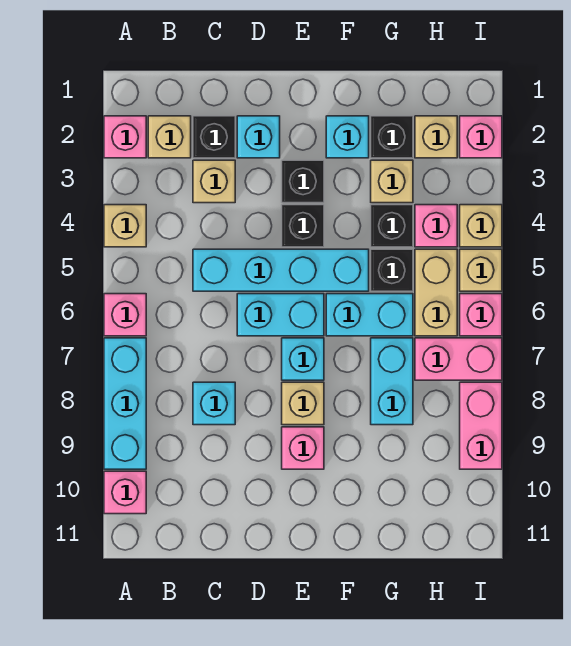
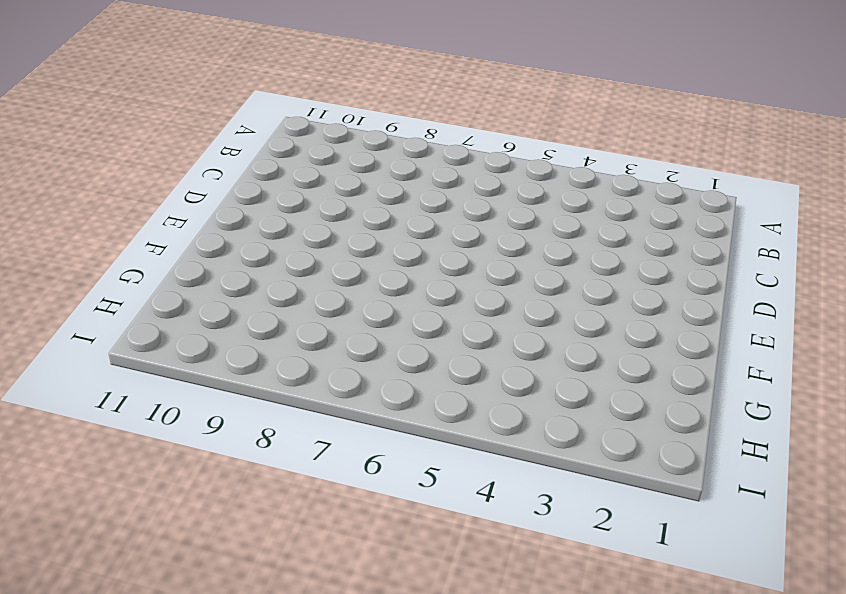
none -> pink 1x1 brick [104,116,146,158]
none -> tan 1x1 brick [104,205,146,247]
none -> pink 1x1 brick [104,294,146,336]
none -> cyan 1x3 brick [104,338,146,469]

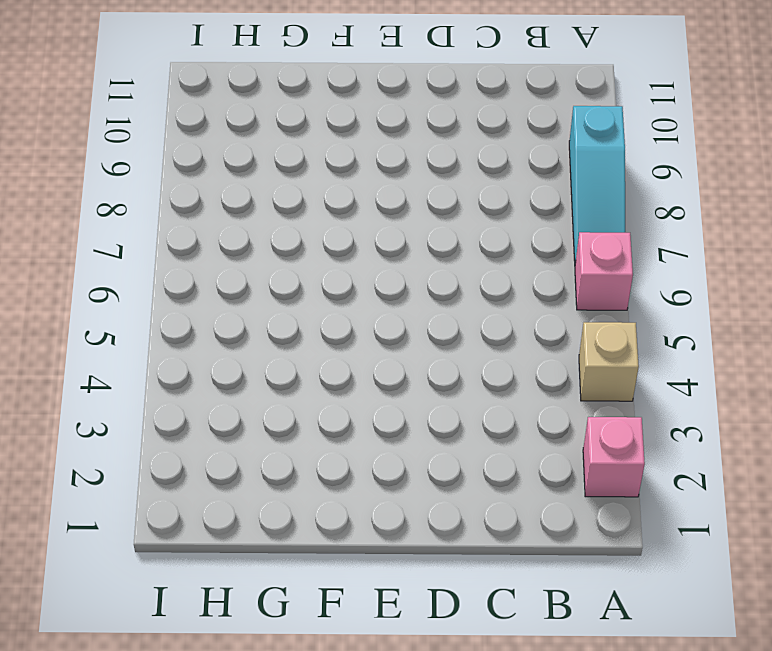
cyan 1x3 slope [569,106,625,263] -> cyan 1x3 brick [104,338,146,469]
none -> pink 1x1 brick [104,471,146,514]
none -> tan 1x1 brick [148,116,191,158]
none -> black 1x1 brick [193,116,235,158]
none -> tan 1x1 brick [193,160,235,203]

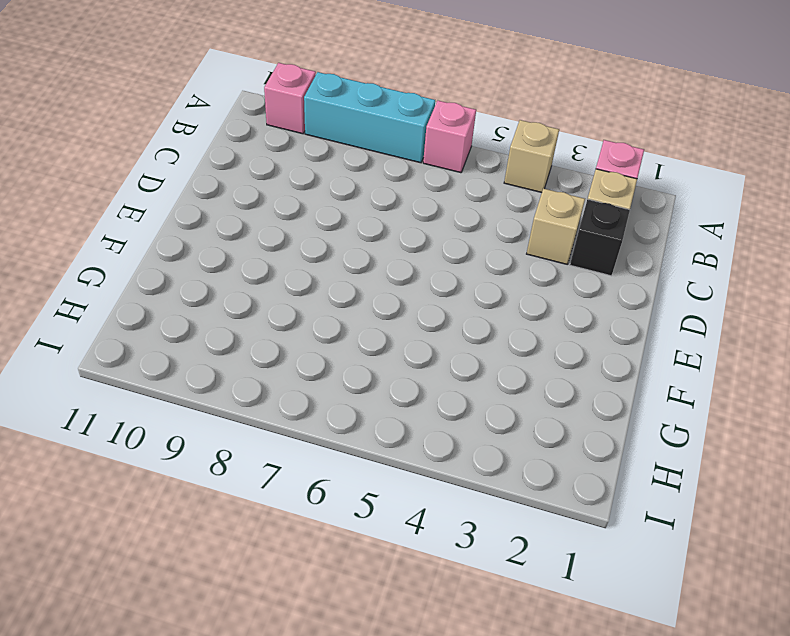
none -> cyan 1x4 brick [193,249,369,291]
none -> cyan 1x1 brick [193,382,235,425]
none -> cyan 1x1 brick [237,116,280,158]
none -> cyan 1x2 brick [237,294,324,336]

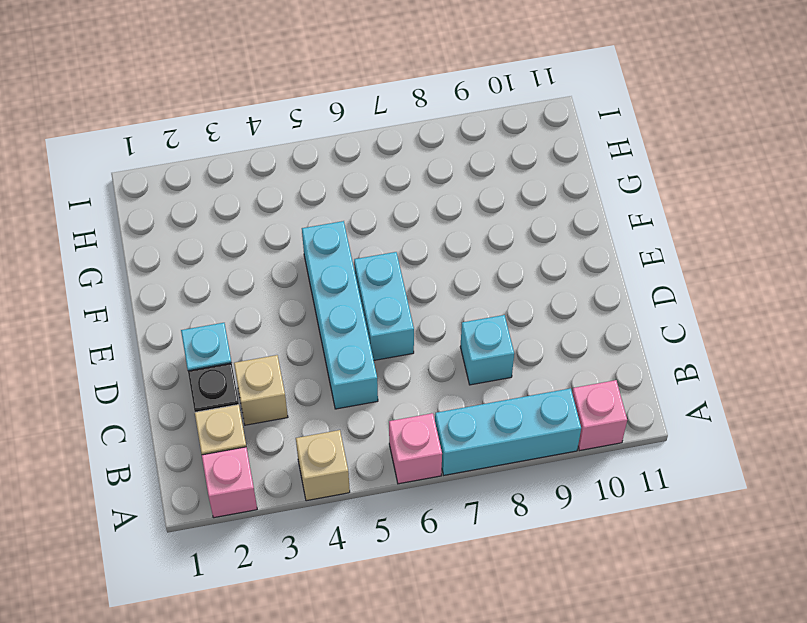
none -> black 1x1 brick [282,160,324,203]
none -> black 1x1 brick [282,205,324,247]
none -> cyan 1x1 brick [282,338,324,380]
none -> tan 1x1 brick [282,382,324,425]

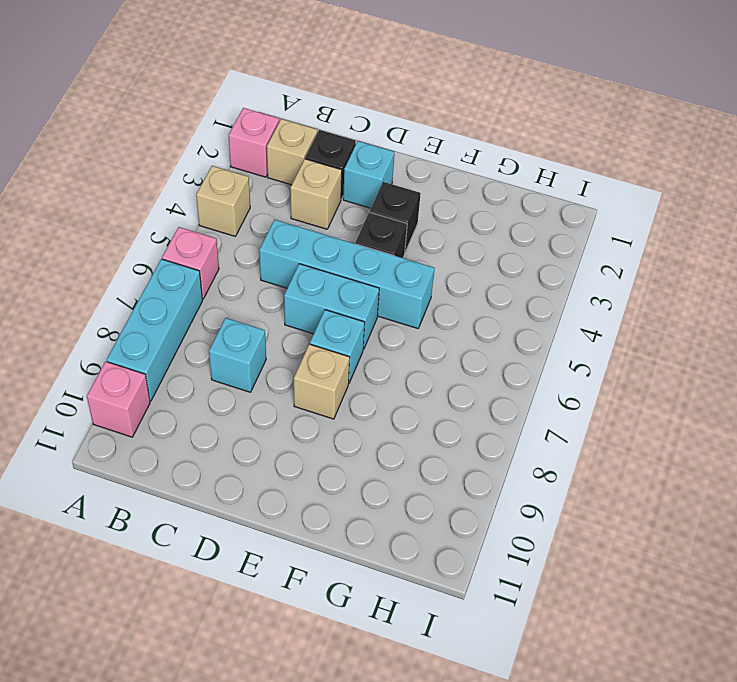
none -> pink 1x1 brick [282,427,324,469]
none -> cyan 1x1 brick [326,116,369,158]
none -> cyan 1x2 brick [326,294,413,336]
none -> black 1x1 brick [371,116,413,158]

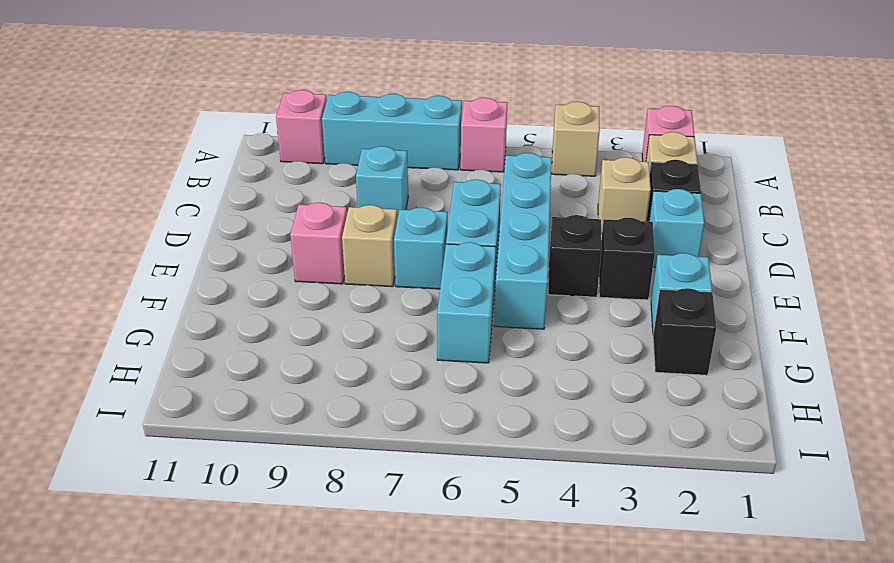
none -> tan 1x1 brick [371,160,413,203]
none -> black 1x1 brick [371,205,413,247]
none -> black 1x1 brick [371,249,413,291]
none -> cyan 1x2 brick [371,338,413,425]

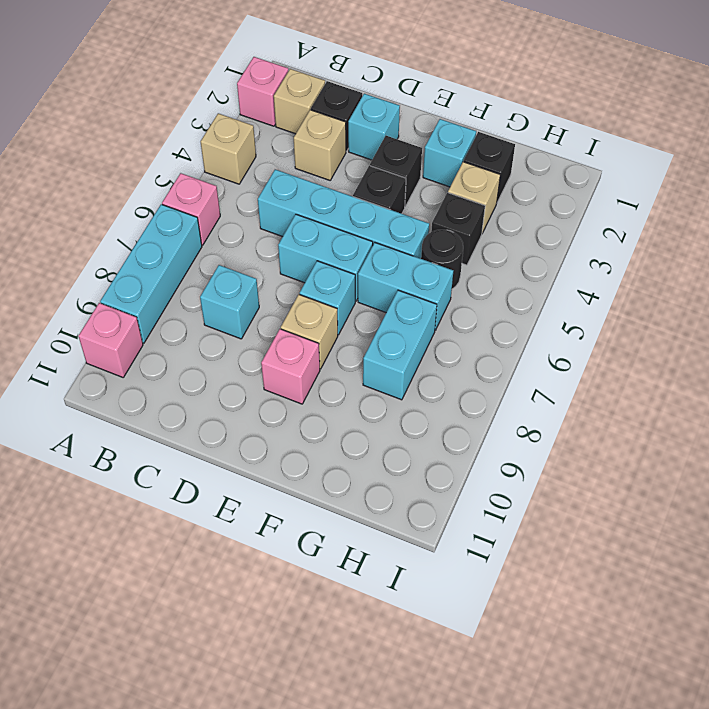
black 1x1 round brick [421,230,463,289] -> black 1x1 brick [371,249,413,291]
none -> tan 1x1 brick [415,116,457,158]
none -> pink 1x1 brick [415,205,457,247]
none -> tan 1x2 brick [415,249,457,336]
none -> pink 1x2 brick [415,338,502,380]

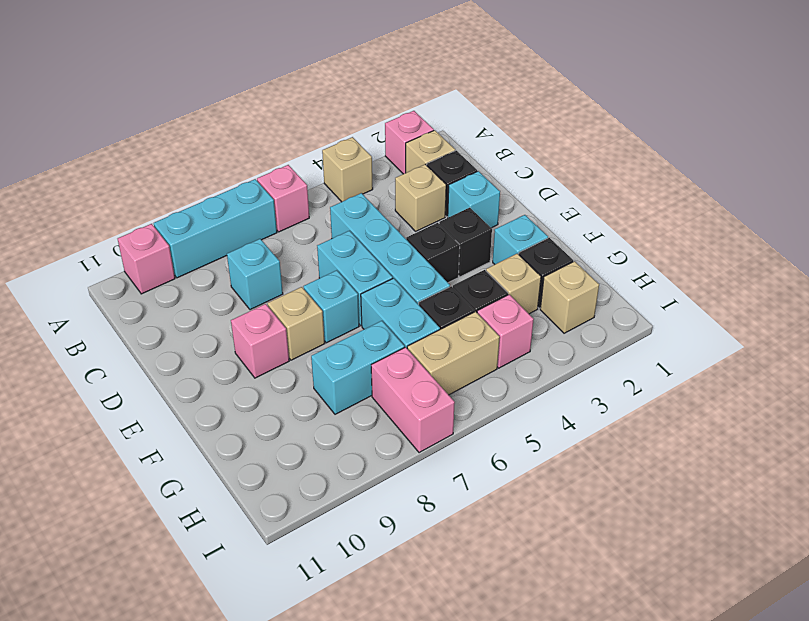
none -> pink 1x1 brick [460,116,502,158]
none -> tan 1x1 brick [460,205,502,247]
none -> tan 1x1 brick [460,249,502,291]
none -> pink 1x1 brick [460,294,502,336]

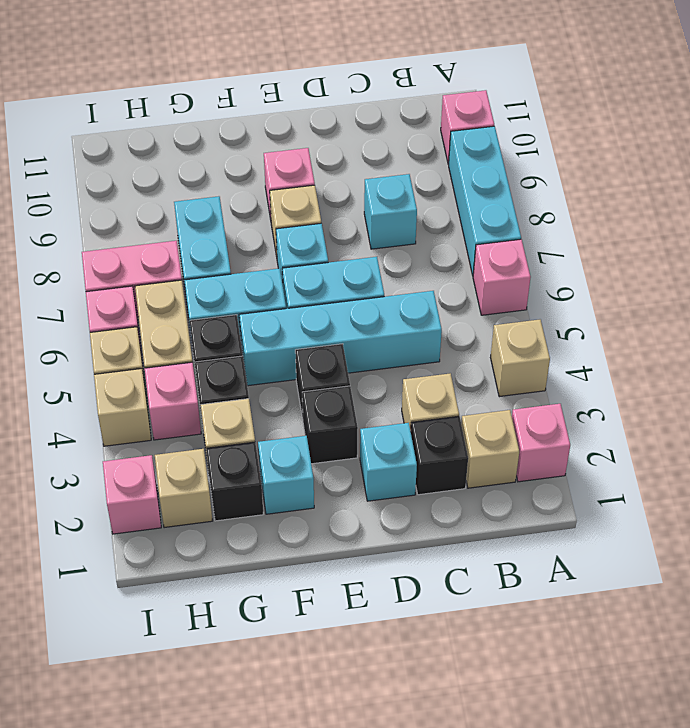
none -> pink 1x2 brick [460,382,502,469]

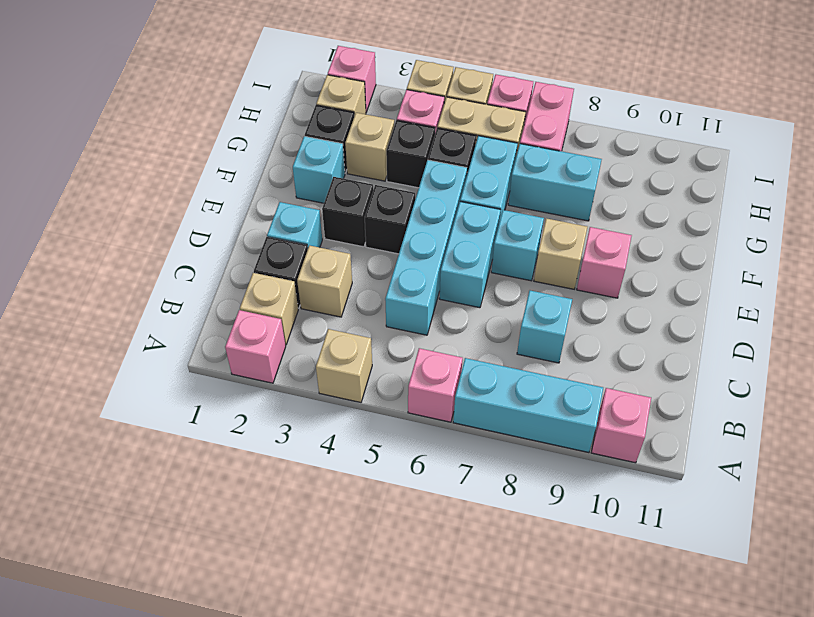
none -> pink 1x2 brick [460,382,502,469]

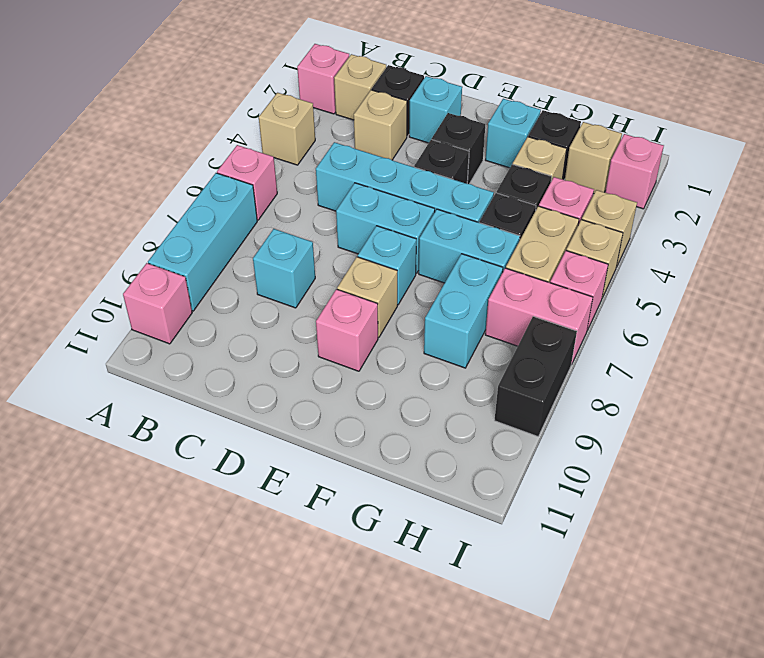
black 1x2 brick [494,316,577,436] -> pink 1x2 brick [460,382,502,469]

